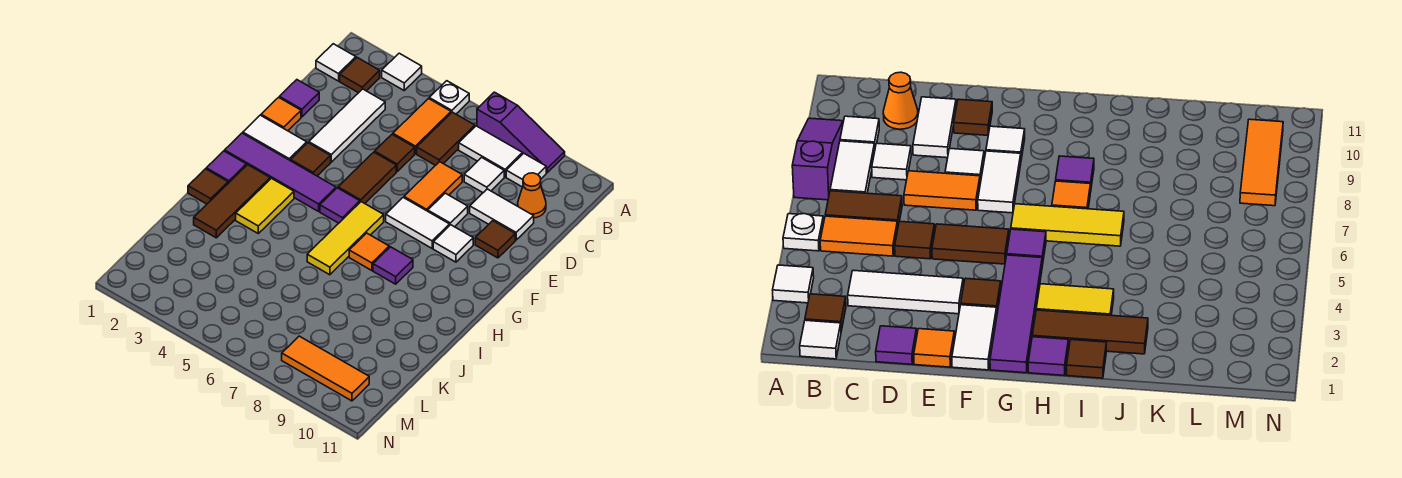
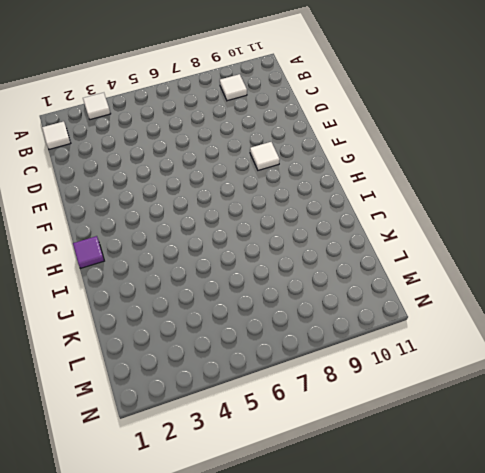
none -> white 1x1 plate [429,81,469,114]
none -> purple 1x3 slope [477,92,565,173]
none -> brown 1x1 tile [340,58,380,93]
none -> orange 1x2 tile [393,99,451,154]

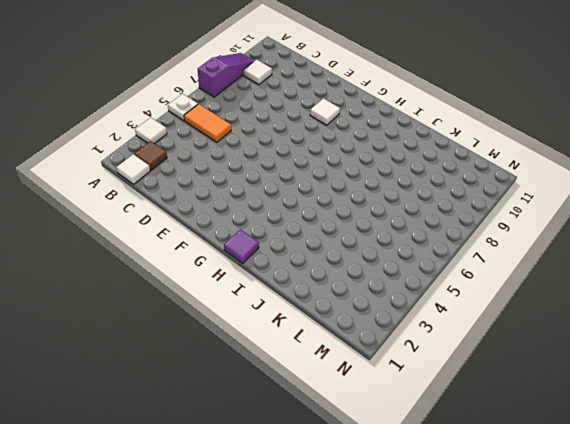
none -> brown 1x2 tile [417,112,475,165]
none -> white 1x2 tile [459,126,523,177]
none -> white 1x3 tile [309,89,385,162]
none -> white 1x1 tile [464,157,504,193]

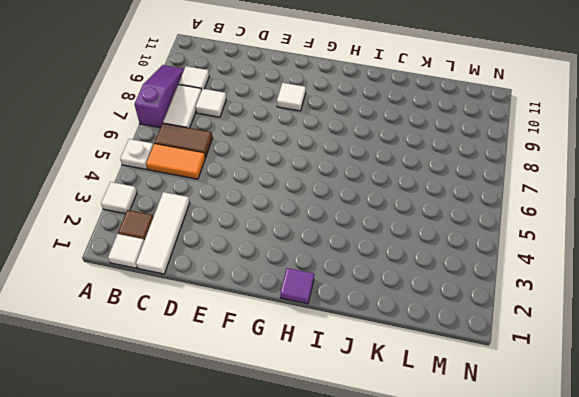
white 1x3 tile [136,192,190,274] -> white 1x3 tile turned to [309,89,385,162]
none -> orange 1x1 cone [518,173,546,218]
none -> purple 1x1 tile [279,80,319,117]
none -> brown 1x1 tile [375,134,415,171]
none -> orange 1x2 tile [404,162,462,211]

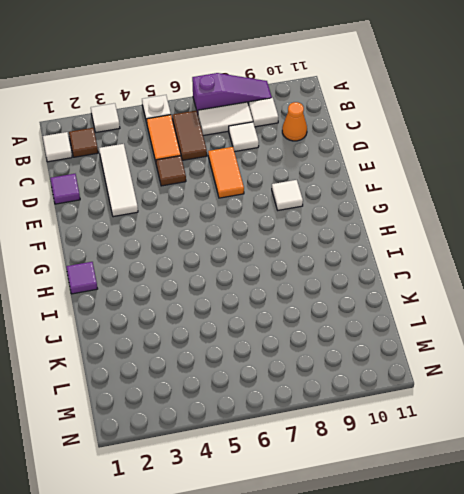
none -> white 1x2 tile [470,189,534,240]
none -> orange 1x1 tile [261,97,301,131]
none -> brown 1x2 tile [338,152,396,203]
none -> white 1x1 tile [428,193,468,227]

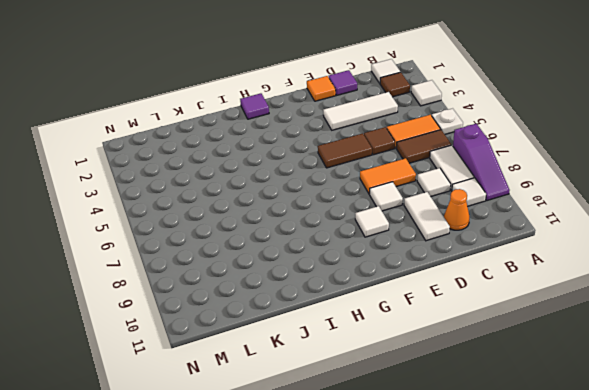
none -> brown 1x1 tile [475,221,515,258]
none -> white 1x2 tile [243,115,307,160]
none -> brown 1x1 tile [290,143,331,176]
none -> white 1x2 tile [386,197,450,248]

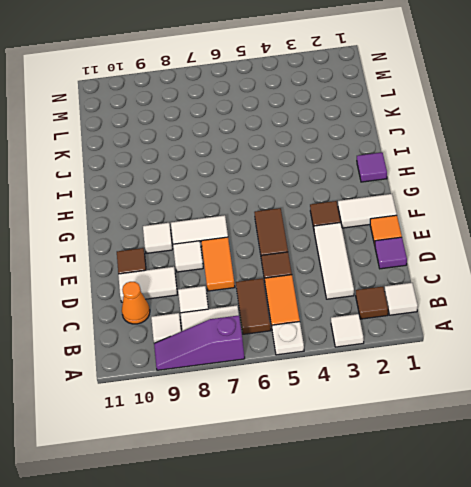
none -> purple 1x4 tile [225,133,336,211]
none -> purple 1x1 tile [320,188,360,223]
none -> yellow 1x3 tile [307,202,384,275]
none -> brown 1x3 tile [194,165,270,238]

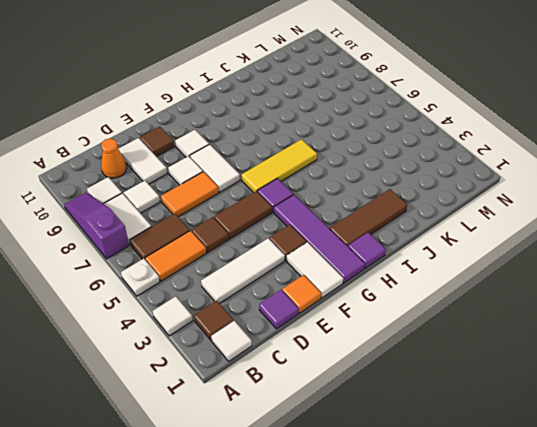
none -> yellow 1x2 tile [236,178,294,233]
none -> orange 1x1 tile [349,233,389,271]
none -> purple 1x1 tile [373,247,413,284]
none -> brown 1x1 tile [188,169,228,204]

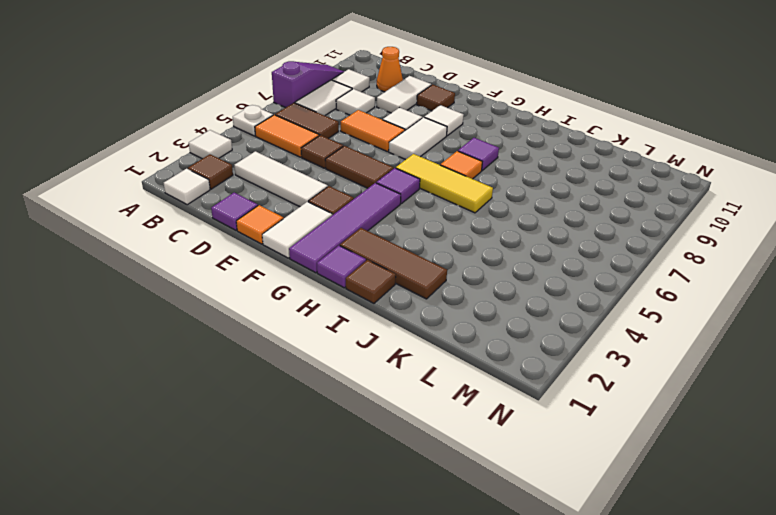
none -> yellow 1x2 tile [236,178,294,233]
none -> orange 1x3 tile [282,336,369,401]

